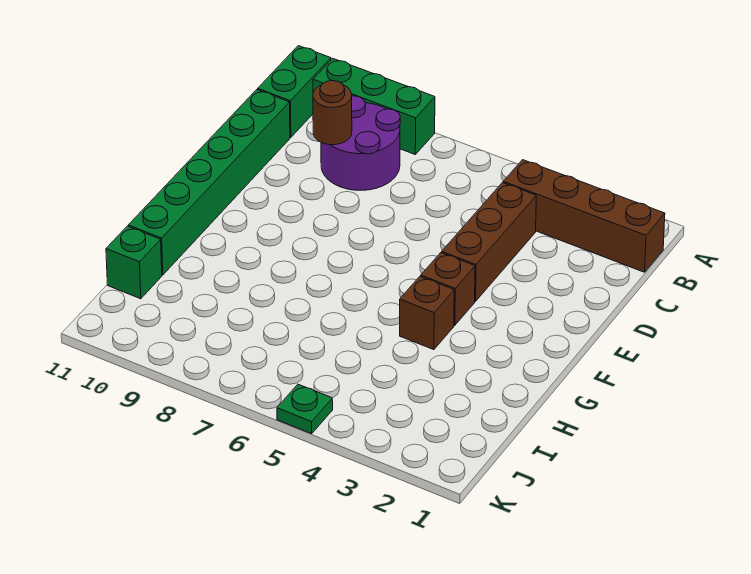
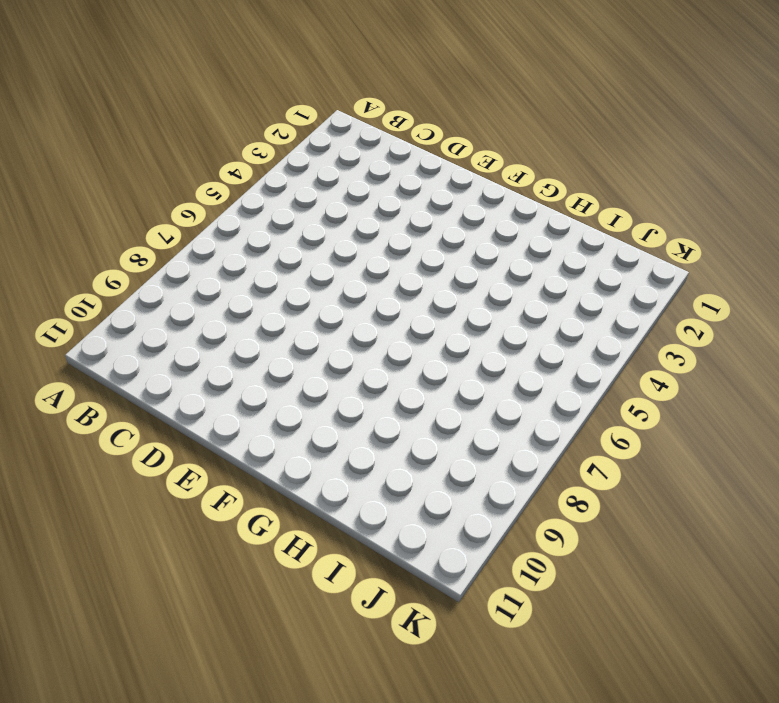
none -> green 1x3 brick [313,58,435,154]
none -> green 1x2 brick [258,46,331,137]

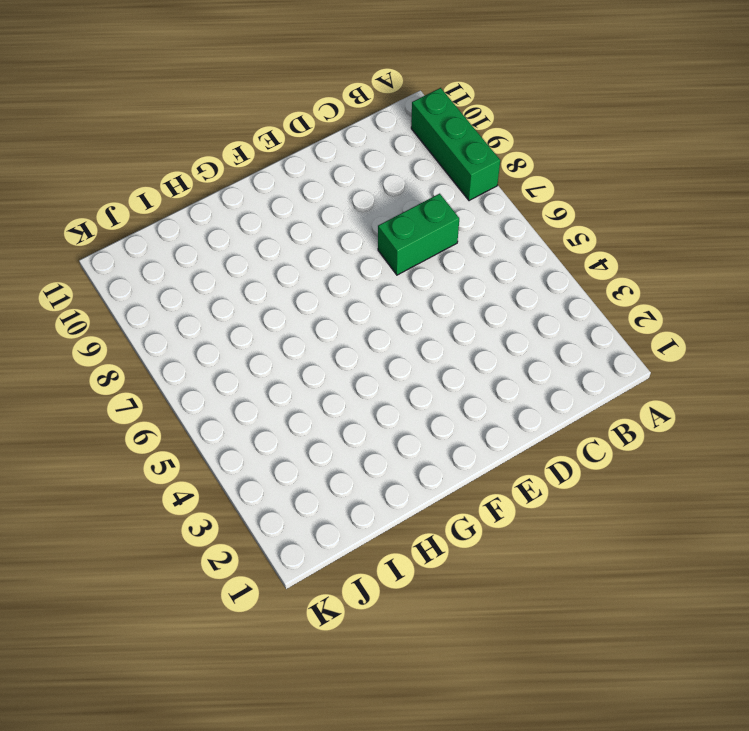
green 1x2 brick [378,194,459,275] -> green 1x2 brick moved to [258,46,331,137]
none -> brown 1x4 brick [503,160,665,272]
none -> purple 2x2 round brick [321,96,400,190]

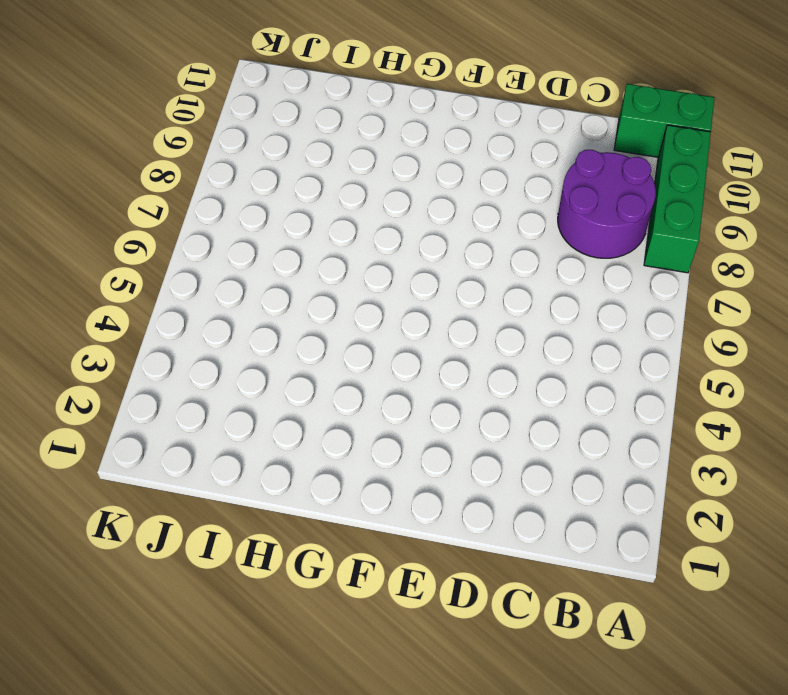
none -> brown 1x4 brick [503,160,665,272]
none -> brown 1x3 brick [442,183,536,302]

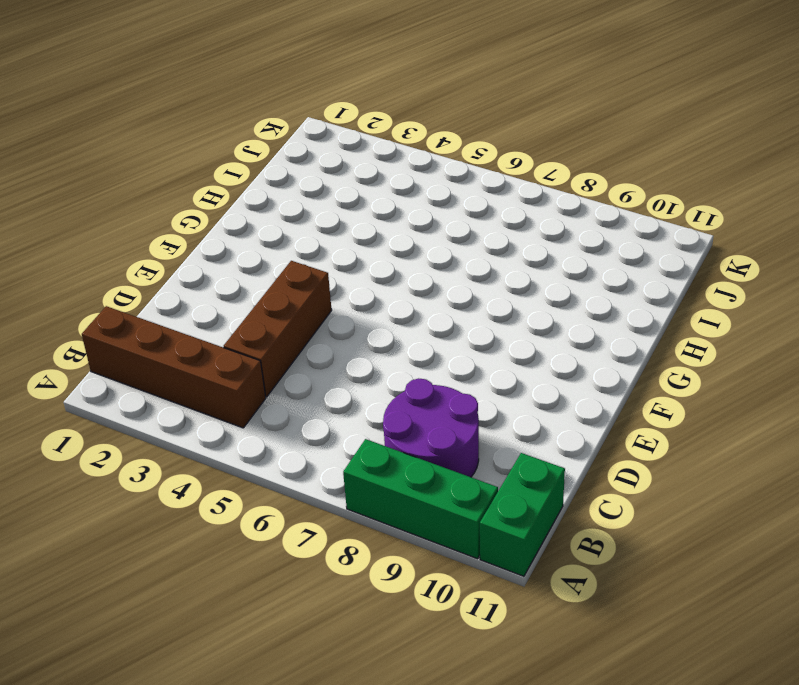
none -> green 1x6 brick [128,90,290,275]
none -> brown 1x1 brick [421,253,475,325]

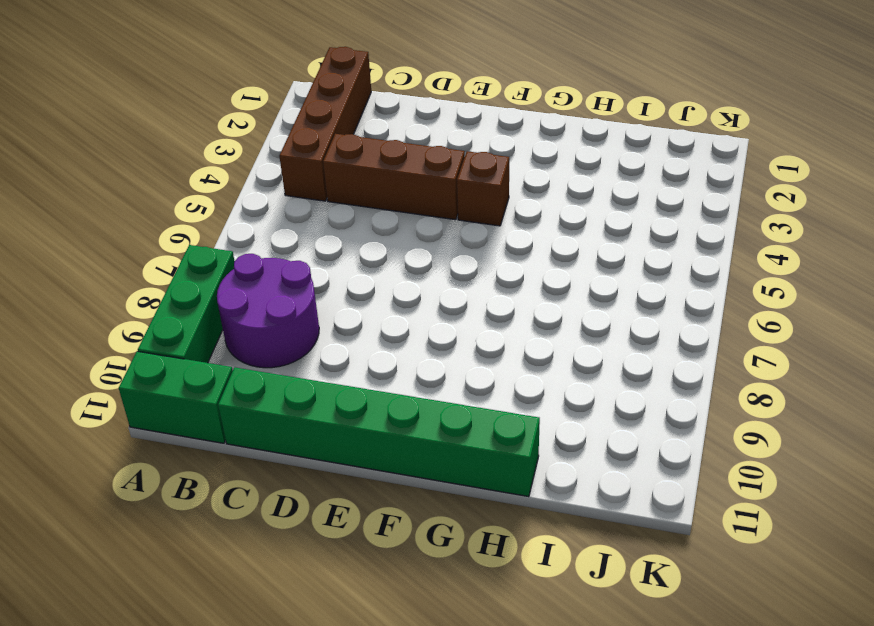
none -> brown 1x1 brick [400,276,454,350]
none -> green 1x1 brick [106,226,162,299]

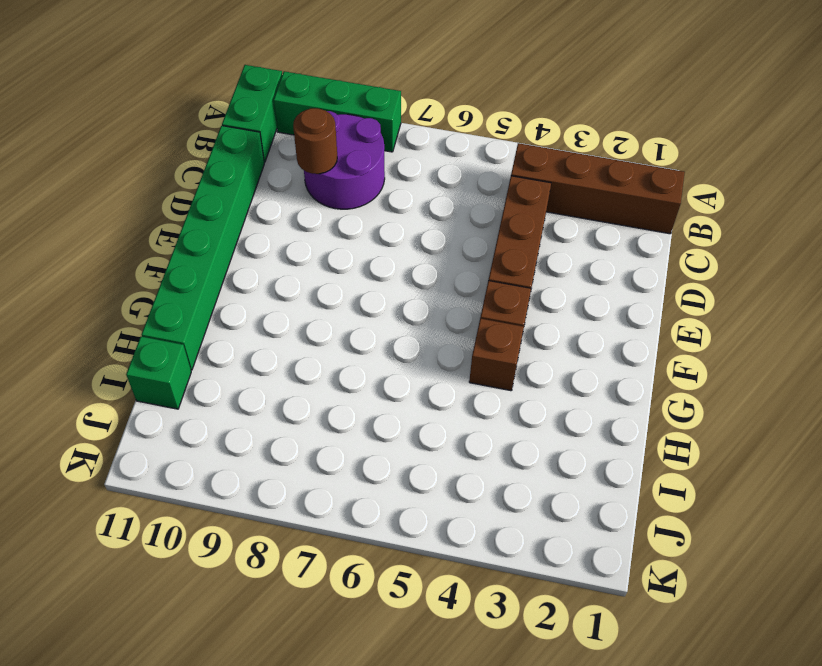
none -> green 1x1 plate [277,384,333,434]

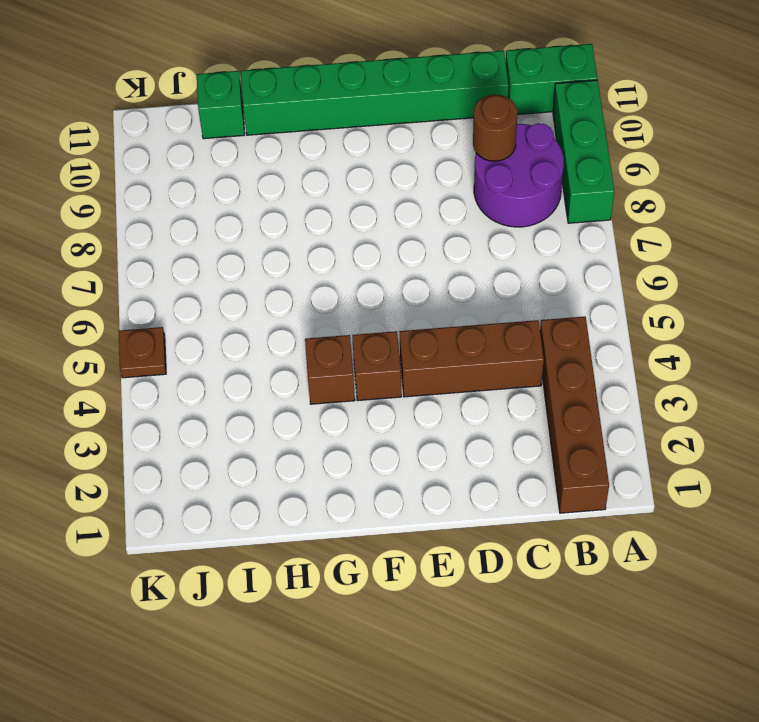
brown 1x1 plate [119,327,166,378] -> green 1x1 plate [277,384,333,434]

